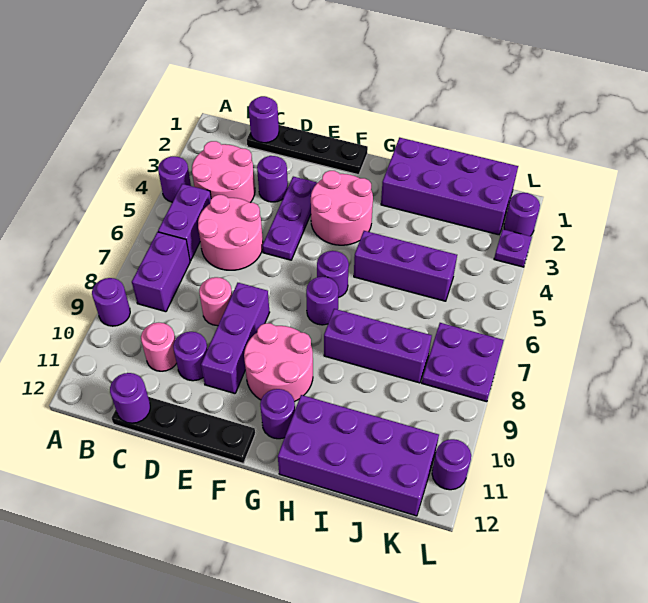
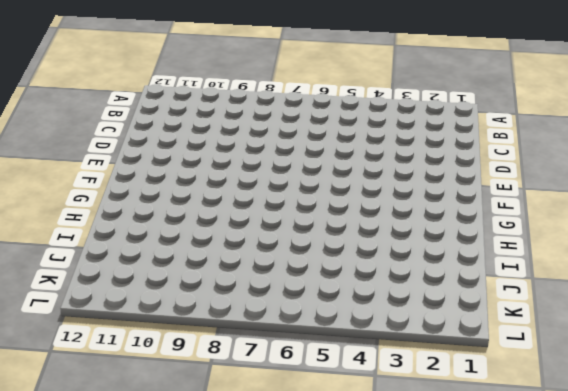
none -> purple 1x1 round brick [158,156,191,202]
none -> purple 1x1 round brick [92,278,130,326]
none -> pink 2x2 round brick [192,141,255,203]

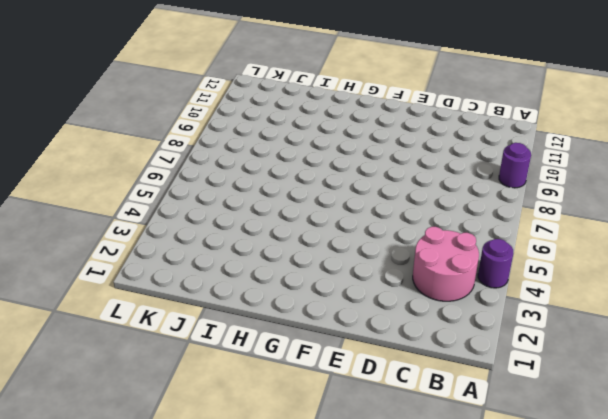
none -> purple 1x2 brick [158,184,211,261]
none -> purple 1x2 brick [132,232,190,312]
none -> black 1x4 plate [247,125,368,175]

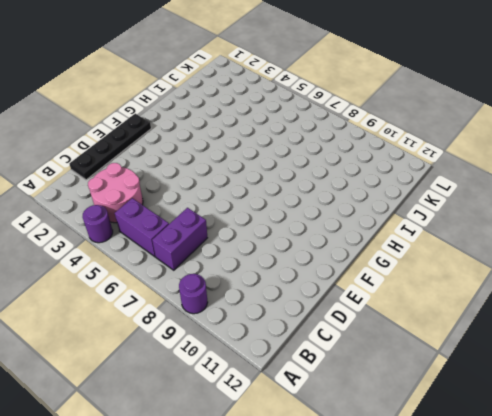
purple 1x2 brick [152,208,207,270] -> purple 1x2 brick turned to [132,232,190,312]
none -> pink 2x2 round brick [198,195,263,270]
none -> pink 1x1 round brick [141,323,177,371]
none -> black 1x4 plate [112,397,255,464]

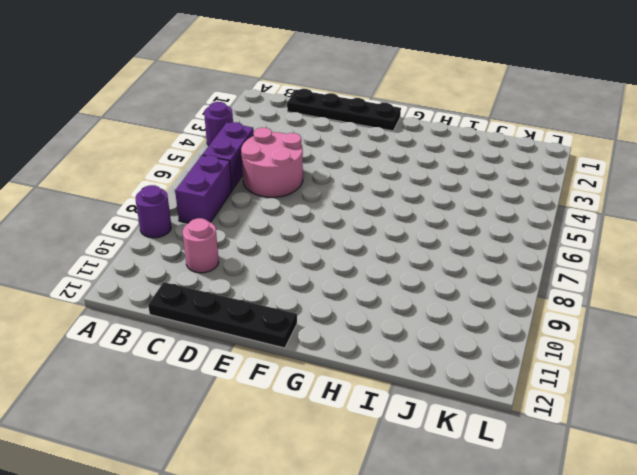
none -> pink 2x2 round brick [192,141,255,203]
none -> purple 1x1 round brick [257,156,288,202]
none -> pink 1x1 round brick [199,277,232,326]

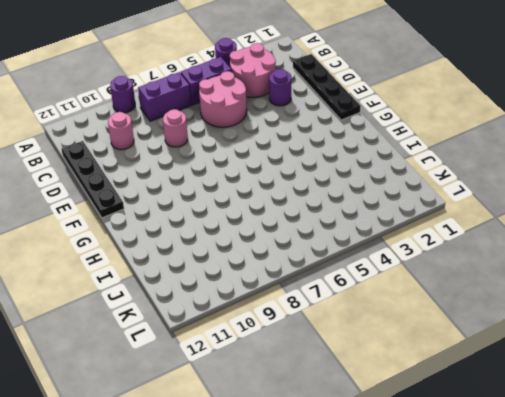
none -> purple 1x1 round brick [173,332,208,381]
none -> purple 1x3 plate [262,177,317,260]
none -> purple 1x3 brick [201,283,270,393]

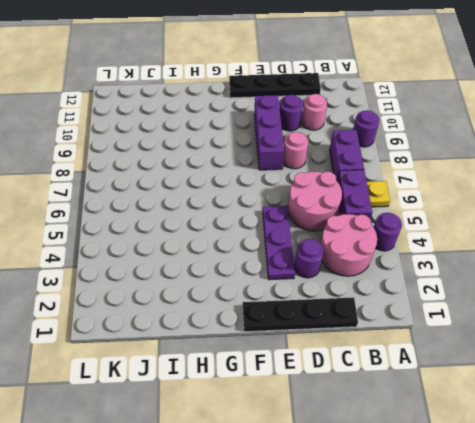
yellow 1x1 plate [367,181,390,207] -> none
none -> pink 2x2 round brick [311,171,373,245]
none -> pink 2x2 round brick [244,323,313,402]
none -> purple 1x1 round brick [317,251,349,298]

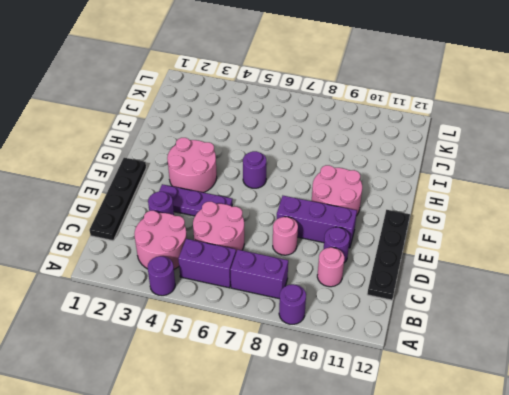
none -> purple 1x1 round brick [306,277,339,325]
none -> purple 1x1 round brick [260,389,295,439]
none -> purple 2x4 brick [381,138,518,235]

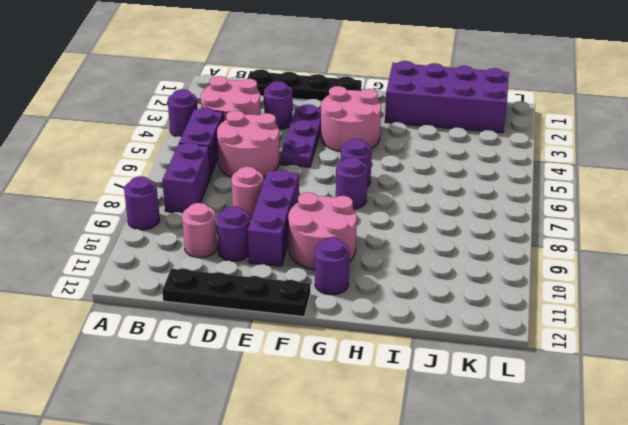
none -> purple 1x3 brick [354,231,457,301]
none -> purple 1x3 brick [324,309,432,383]
none -> purple 2x4 brick [278,395,439,516]

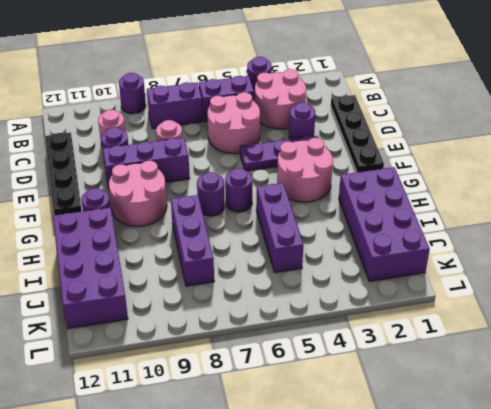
none -> purple 2x2 plate [422,323,504,402]
none -> purple 1x1 round brick [504,193,540,236]
none -> purple 1x1 plate [494,229,532,267]

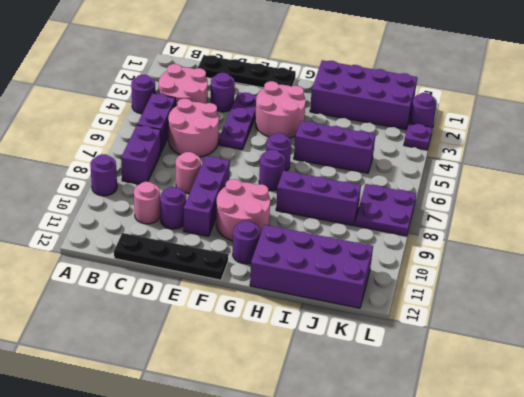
none -> purple 1x1 round brick [432,439,471,490]
none -> purple 1x1 round brick [249,96,279,143]
none -> purple 1x1 round brick [110,373,150,423]

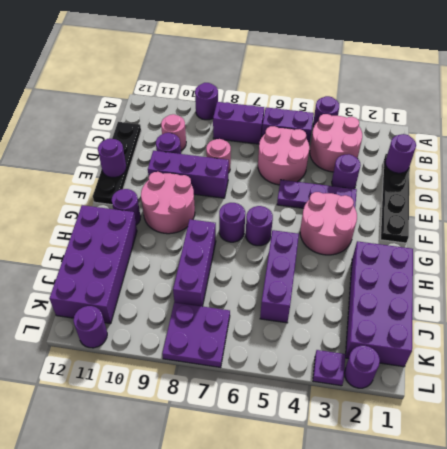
purple 1x1 round brick [98,139,126,177] -> purple 1x1 round brick moved to [110,373,150,423]

